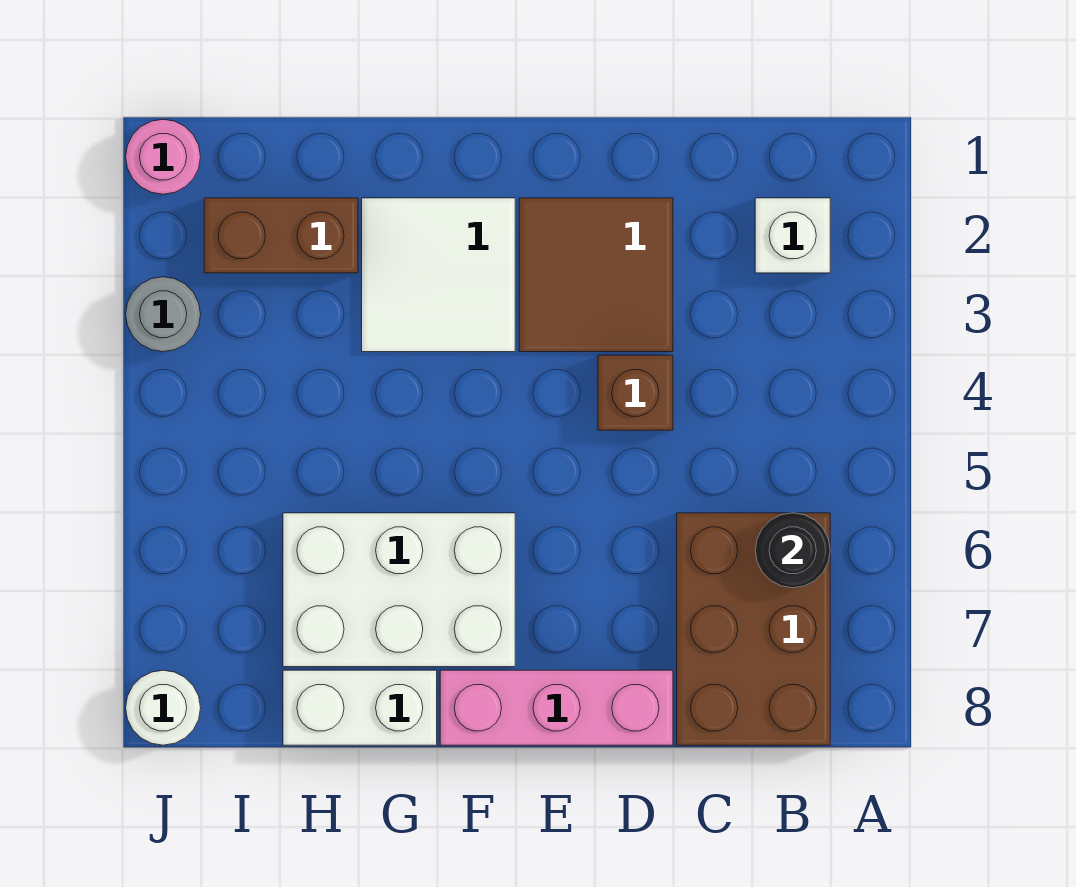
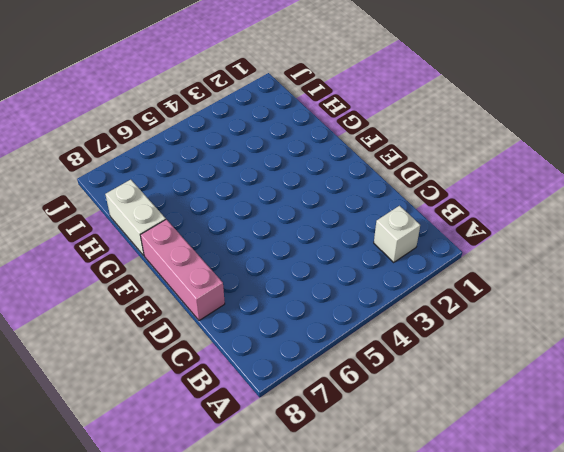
none -> brown 2x3 brick [677,513,830,745]
none -> brown 2x2 tile [519,198,673,352]
none -> brown 1x1 brick [598,355,673,430]

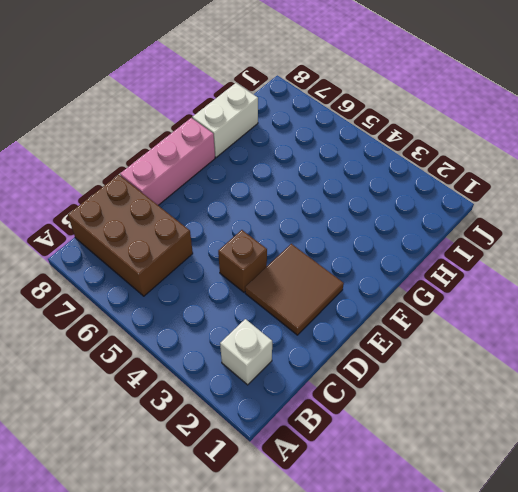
none -> white 2x2 tile [362,198,515,352]
none -> white 2x3 brick [283,513,515,667]
none -> brown 1x2 brick [204,198,358,273]

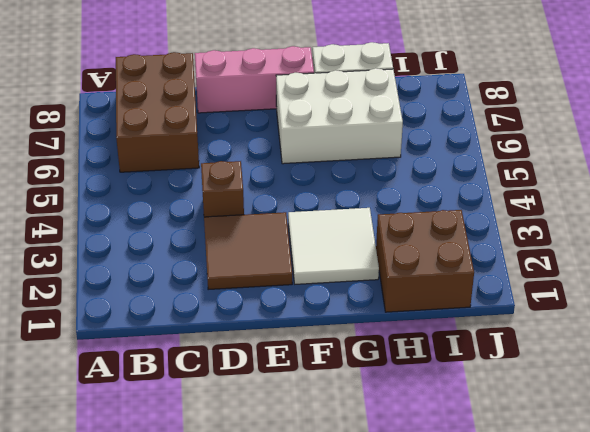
brown 2x2 brick [376,210,474,312] -> brown 1x2 brick [204,198,358,273]
none -> white 1x1 brick [755,198,830,273]
none -> pink 1x1 round brick [126,119,201,194]
none -> grey 1x1 round brick [126,277,201,352]

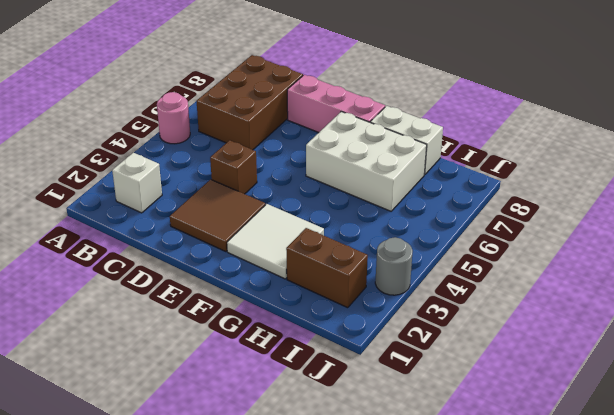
pink 1x1 round brick [157,92,190,144] -> pink 1x1 round brick moved to [126,119,201,194]
none -> white 1x1 round brick [126,670,201,745]
none -> black 1x1 round brick [755,513,830,588]

